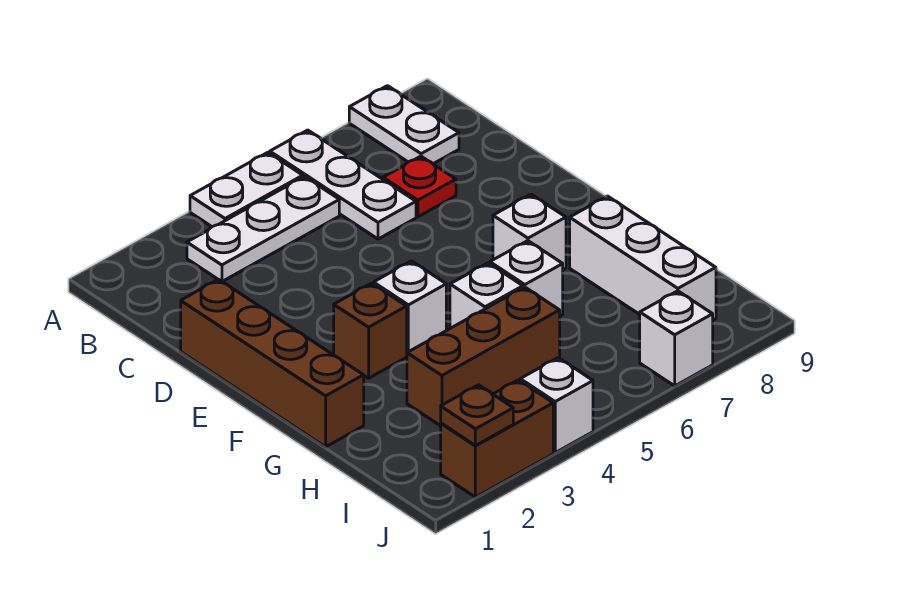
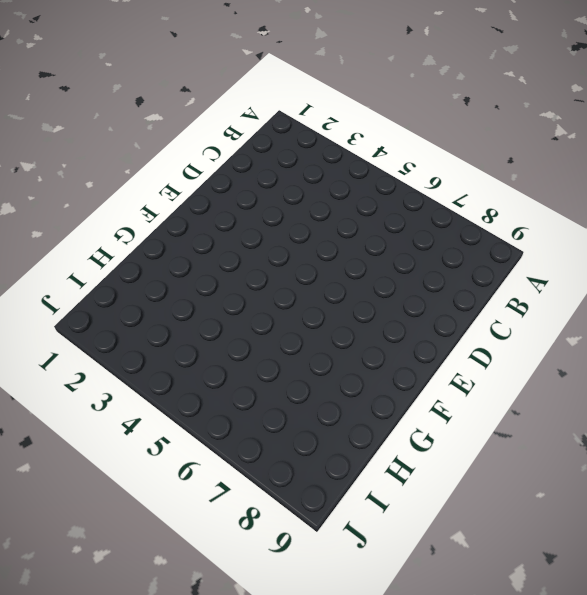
none -> white 1x2 plate [190,152,303,227]
none -> white 1x3 plate [270,130,416,239]
none -> white 1x2 plate [349,86,459,164]

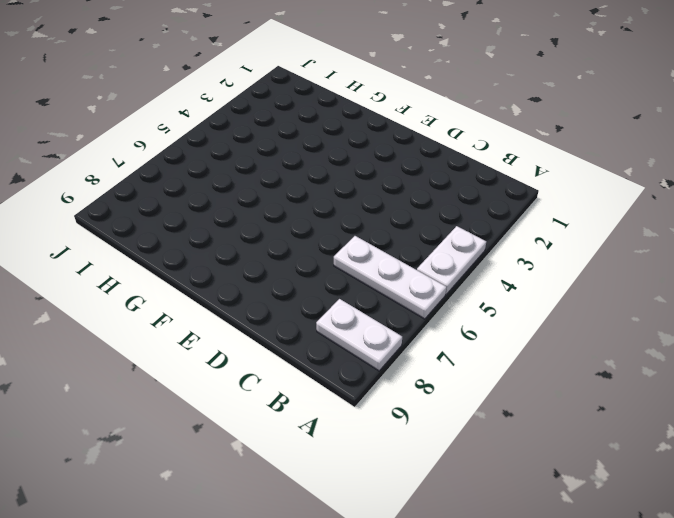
none -> white 1x3 plate [187,177,339,281]
none -> red 1x1 plate [383,156,456,217]
none -> brown 1x4 brick [181,279,364,447]

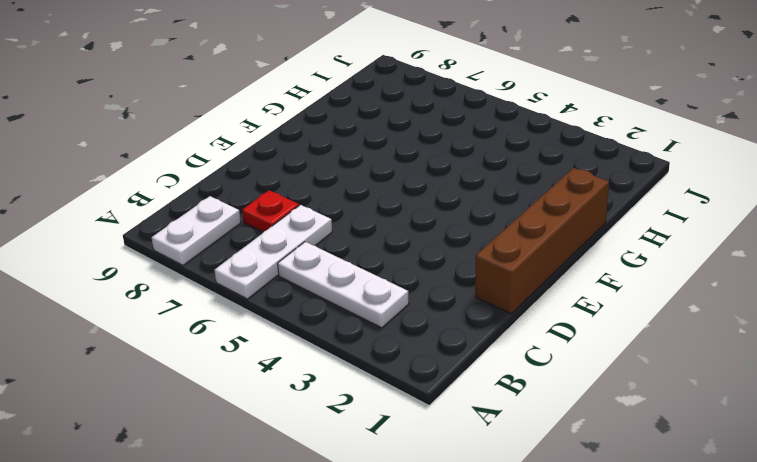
none -> white 1x2 plate [190,152,303,227]
none -> brown 1x1 brick [334,283,407,378]
none -> white 1x1 brick [374,261,446,352]

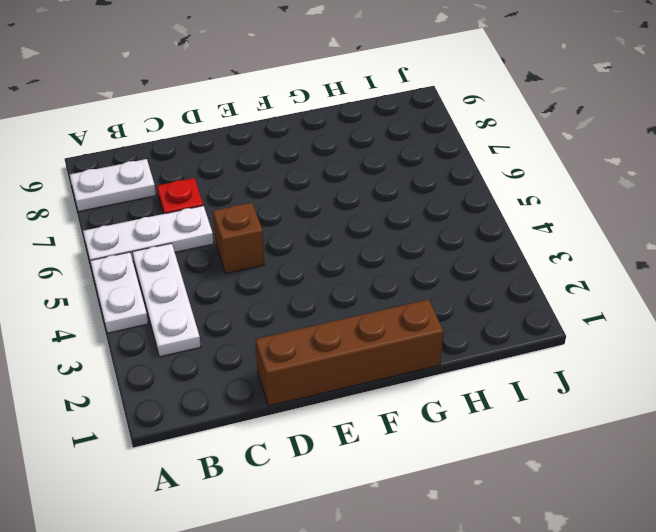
brown 1x1 brick [213,203,264,273] -> brown 1x1 brick moved to [334,283,407,378]
none -> white 1x1 brick [374,261,446,352]
none -> white 1x1 brick [493,194,566,270]
none -> white 1x1 brick [450,263,523,328]

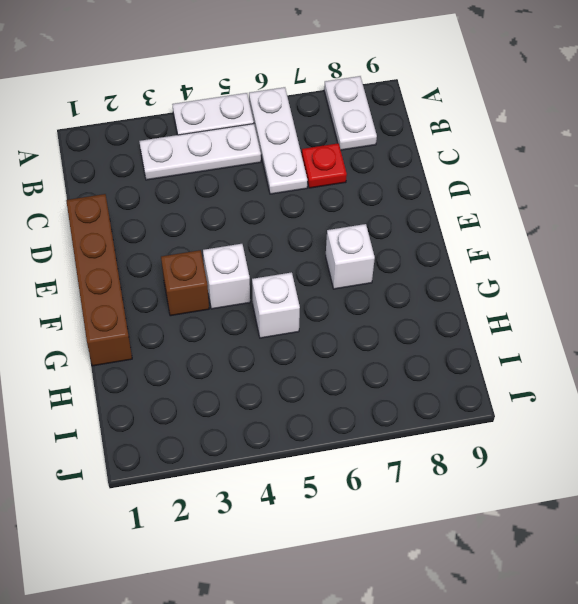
none -> white 1x1 brick [490,241,563,316]
none -> white 1x3 brick [570,196,716,320]
none -> brown 1x3 brick [407,287,560,426]

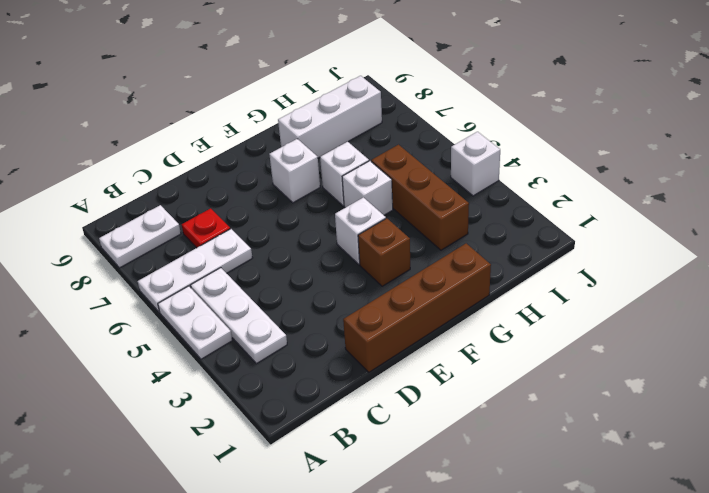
none -> brown 1x2 brick [441,380,553,497]
none -> white 1x1 brick [640,291,713,386]
none -> brown 1x1 plate [441,385,513,446]

